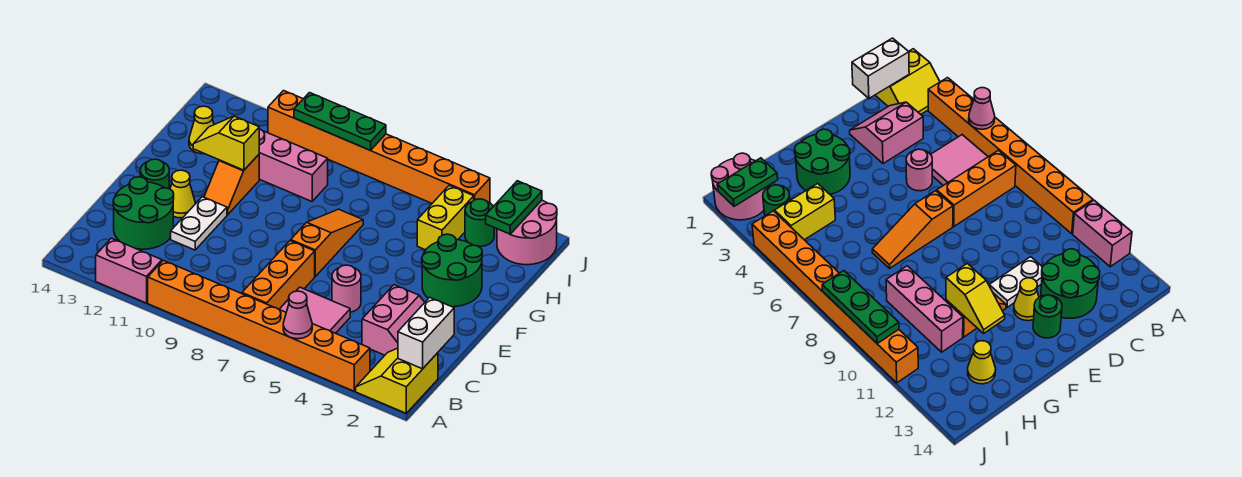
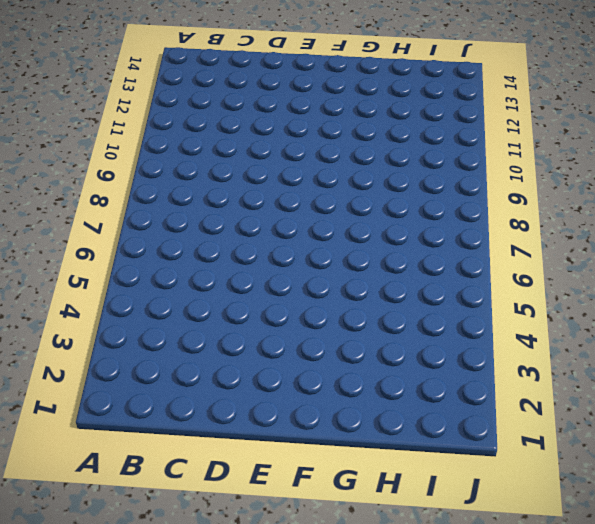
none -> yellow 2x2 slope [356,348,438,413]
none -> orange 1x8 brick [148,260,370,391]
none -> pink 1x2 brick [96,238,162,303]

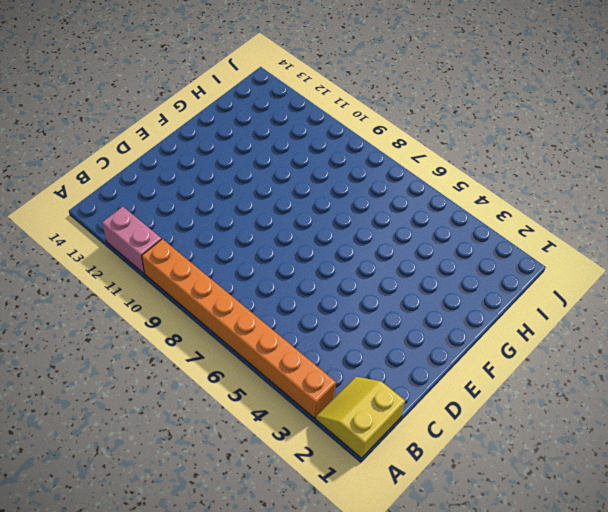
none -> pink 2x2 tile [279,287,350,333]
none -> orange 1x3 brick [242,241,315,309]
none -> pink 2x2 slope [362,285,425,355]

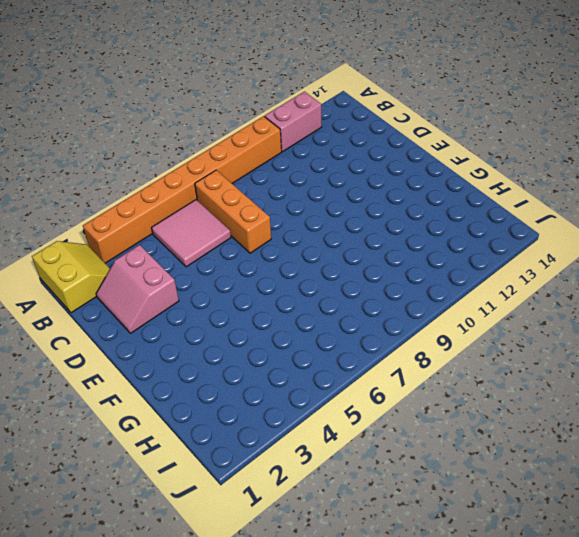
none -> green 2x2 round brick [113,177,174,249]
none -> pink 1x1 round brick [332,265,361,312]
none -> white 1x2 plate [171,197,227,250]

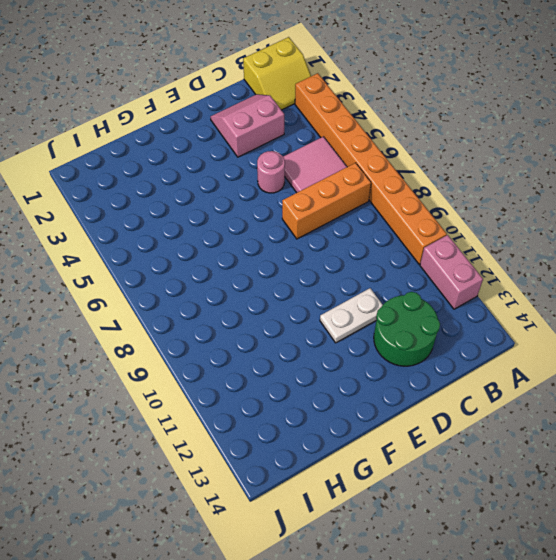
none -> orange 1x3 slope [291,209,363,276]
none -> yellow 1x1 cone [170,170,195,218]
none -> green 1x1 round brick [140,159,169,189]

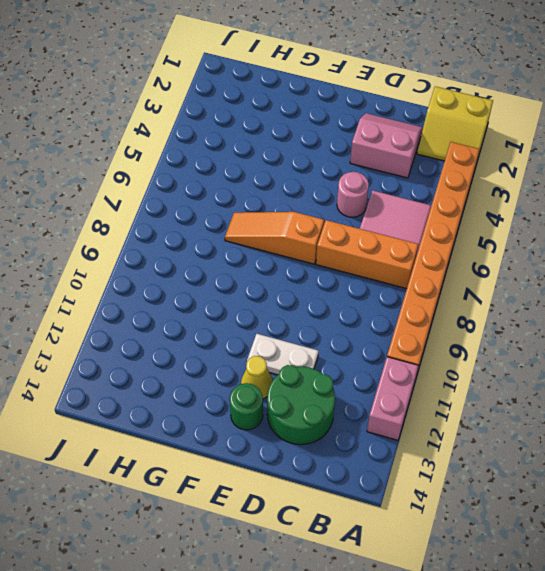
none -> green 2x2 round brick [422,234,482,307]
none -> orange 1x2 slope [204,155,259,215]
none -> yellow 1x2 brick [417,185,474,250]

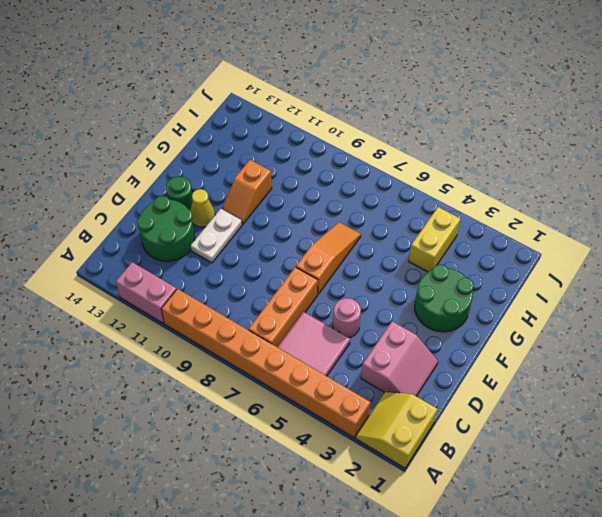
none -> pink 1x3 brick [259,129,328,201]
none -> yellow 1x1 cone [189,106,214,154]
none -> pink 2x2 round brick [497,200,557,265]

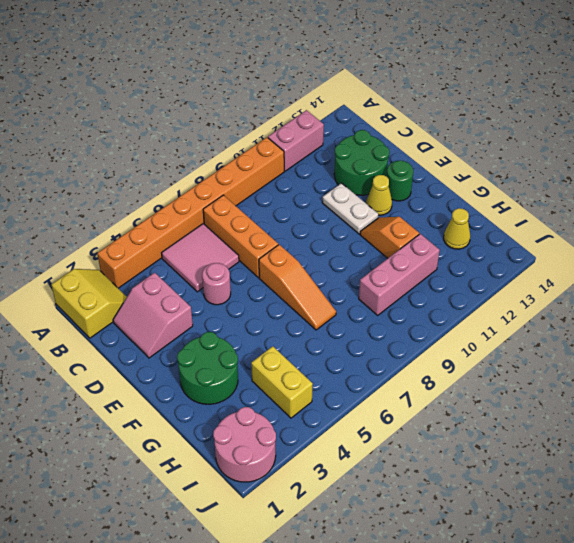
none -> green 1x1 round brick [465,199,494,247]
none -> orange 1x8 brick [268,91,490,203]
none -> pink 1x1 cone [283,291,312,339]

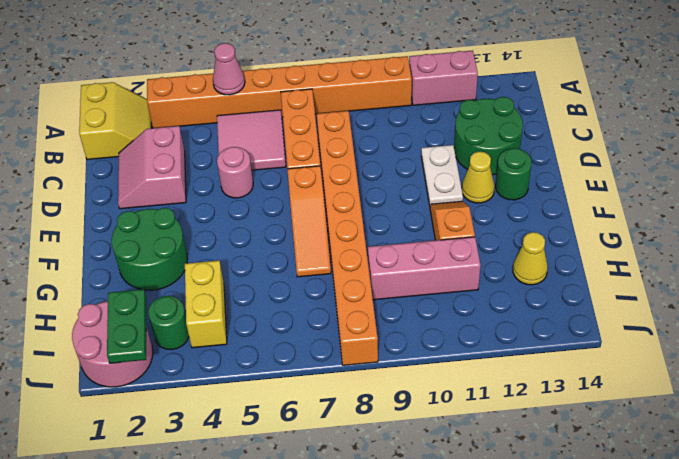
orange 1x8 brick [317,111,378,365] -> orange 1x8 brick turned to [268,91,490,203]
none -> white 1x2 brick [398,297,454,369]
none -> yellow 1x2 slope [193,116,259,170]
none -> green 1x3 plate [294,93,386,150]

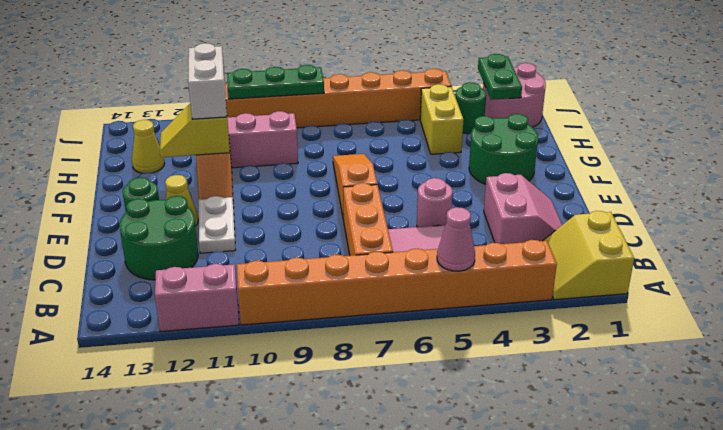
white 1x2 brick [188,43,227,119] -> white 1x2 brick moved to [398,297,454,369]

